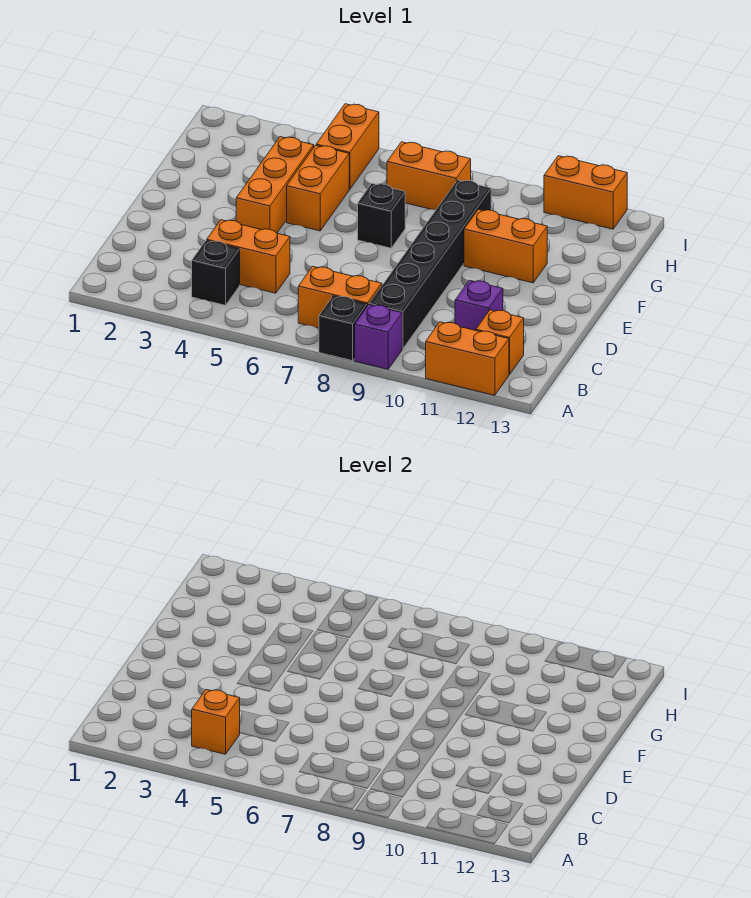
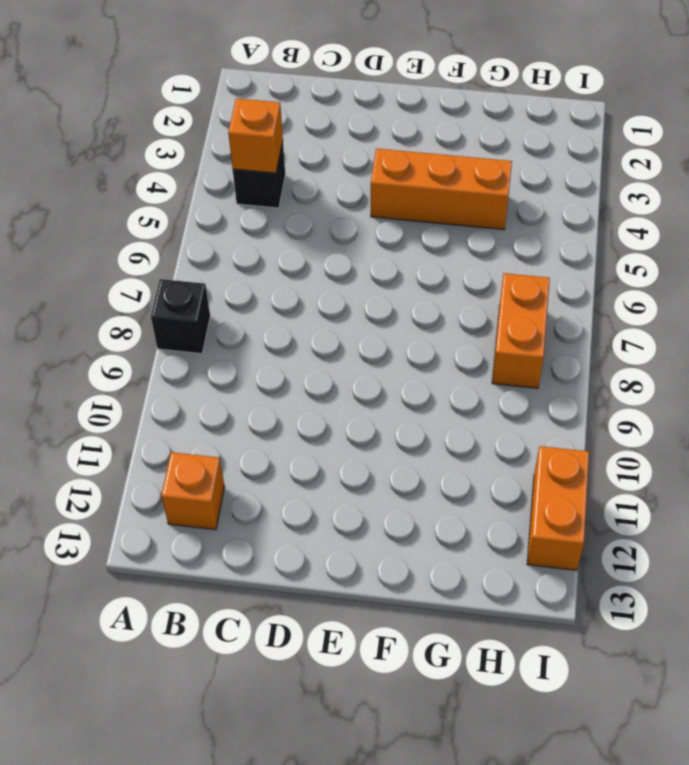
none -> purple 1x1 brick [355,305,402,369]
none -> orange 1x2 brick [426,322,509,395]
none -> orange 1x2 brick [298,266,382,328]

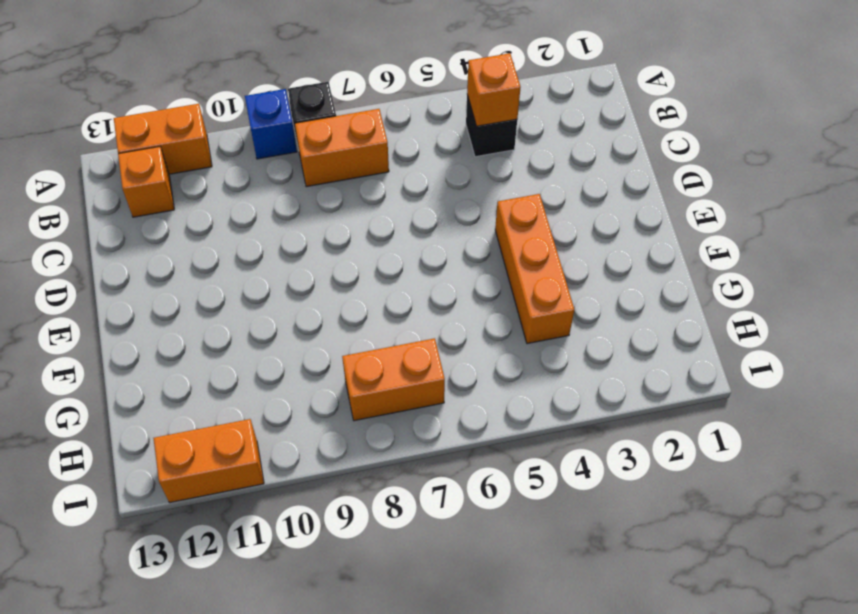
blue 1x1 brick [245,89,297,159] -> purple 1x1 brick [355,305,402,369]
none -> black 1x6 brick [369,180,491,349]
none -> orange 1x2 brick [207,220,290,293]
none -> purple 1x1 brick [455,280,503,331]

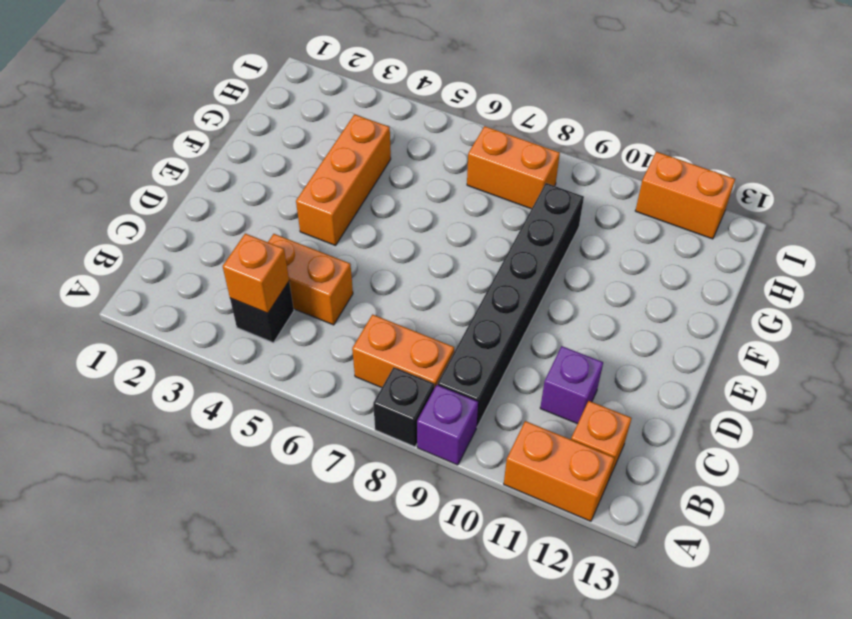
none -> orange 1x2 brick [287,145,349,231]
none -> black 1x1 brick [358,184,405,248]
none -> orange 1x2 brick [464,209,547,283]

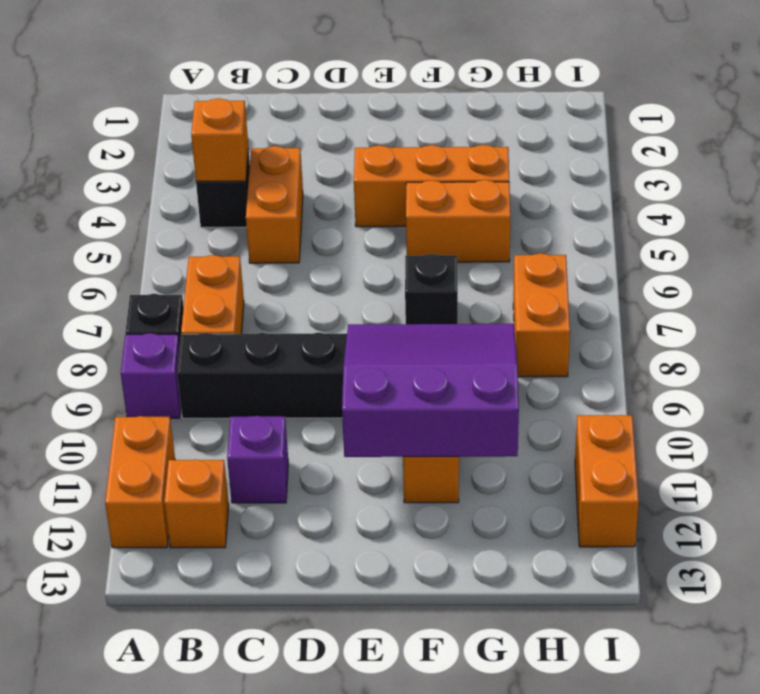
purple 3x3 slope [342,324,519,457] -> none
none -> orange 1x2 brick [316,104,379,189]

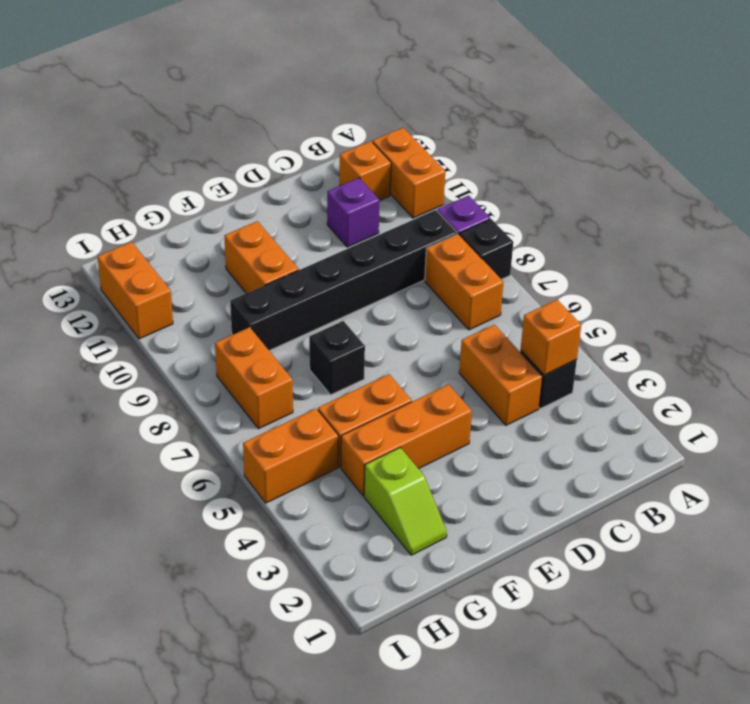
lime 1x2 slope [364,448,447,555] -> none

